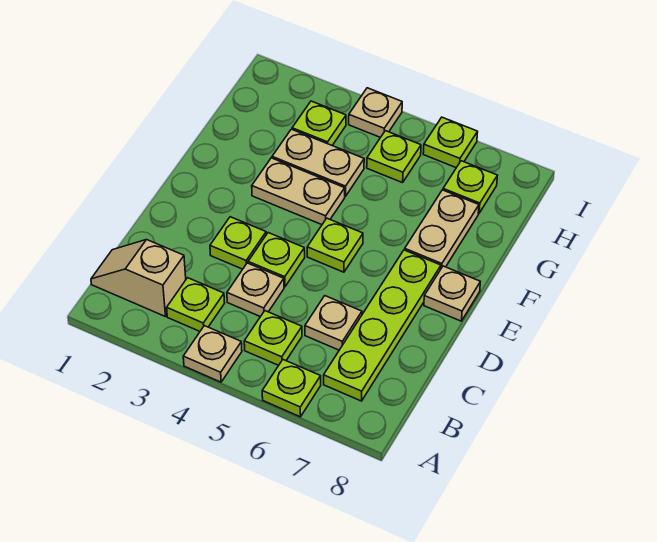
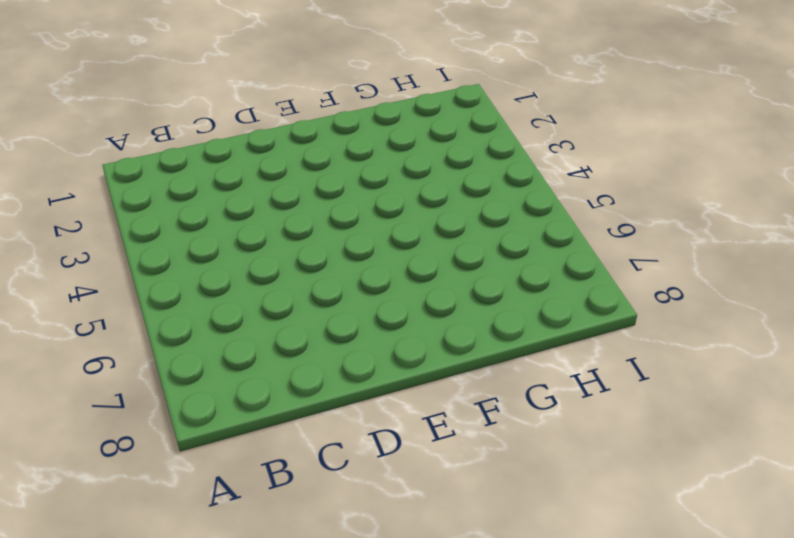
none -> tan 1x1 plate [183,326,242,382]
none -> lime 1x1 plate [262,360,321,417]
none -> tan 1x2 slope [91,240,186,317]

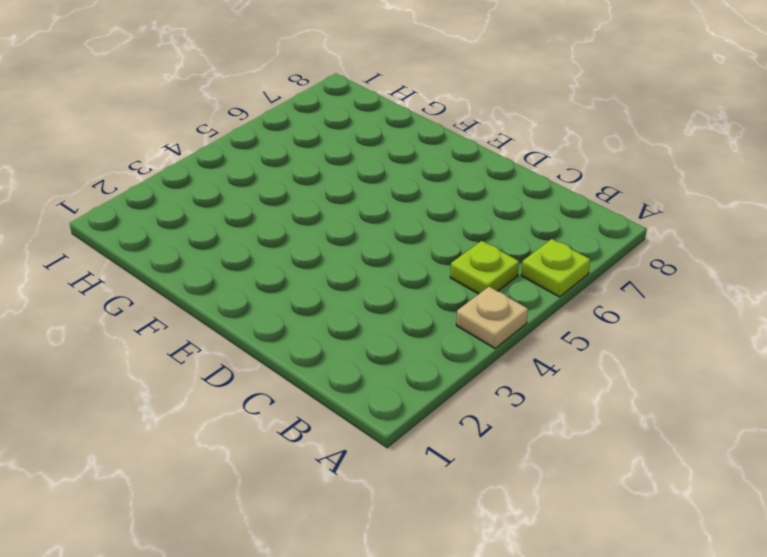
none -> tan 1x2 slope [91,240,186,317]
none -> lime 1x1 plate [167,278,225,331]
none -> lime 1x4 plate [324,250,441,401]

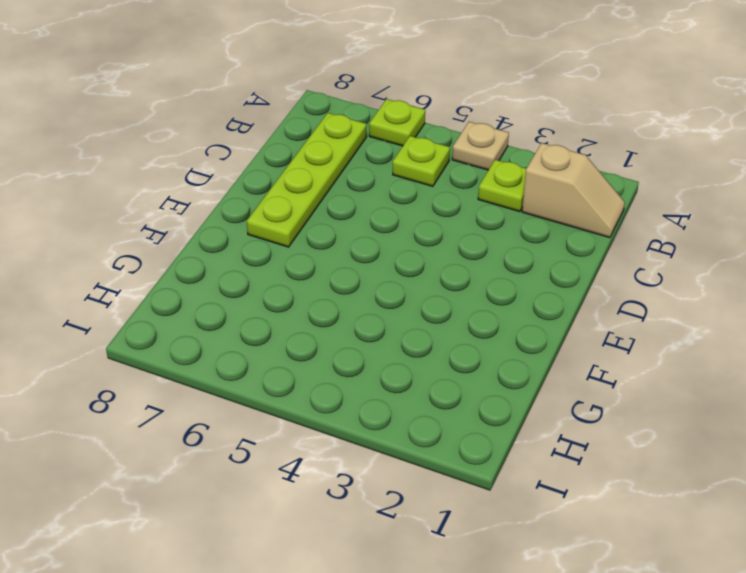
none -> tan 1x1 plate [227,263,284,317]
none -> tan 1x1 plate [305,296,362,350]
none -> lime 1x1 plate [210,217,266,269]

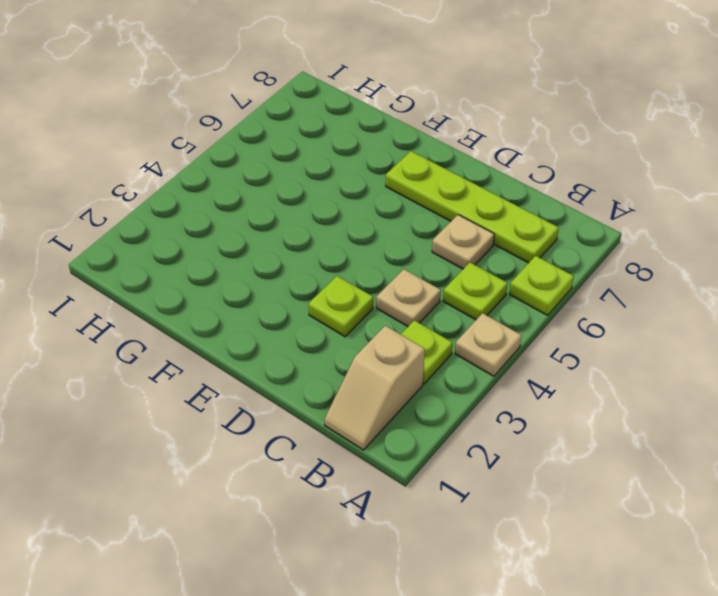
none -> lime 1x1 plate [248,233,305,287]
none -> lime 1x1 plate [307,218,363,272]
none -> tan 1x1 plate [424,266,480,321]

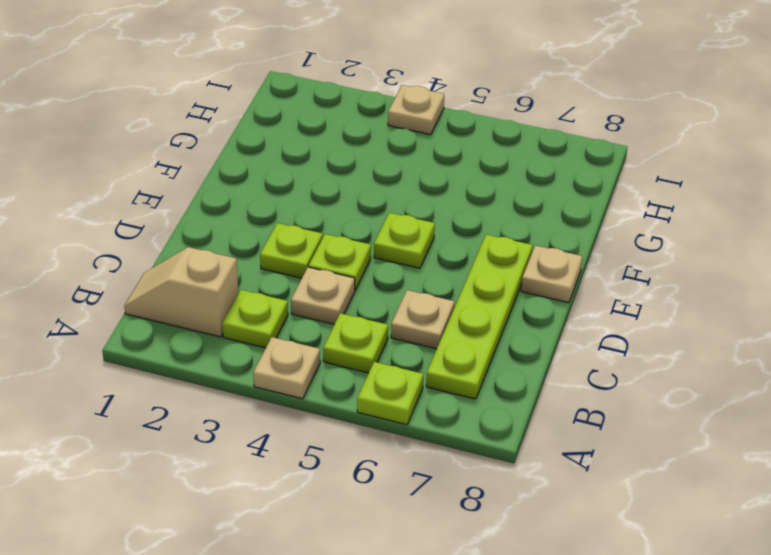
none -> tan 1x2 plate [252,158,345,225]
none -> tan 1x2 plate [405,190,479,268]
none -> tan 1x2 plate [272,129,364,197]

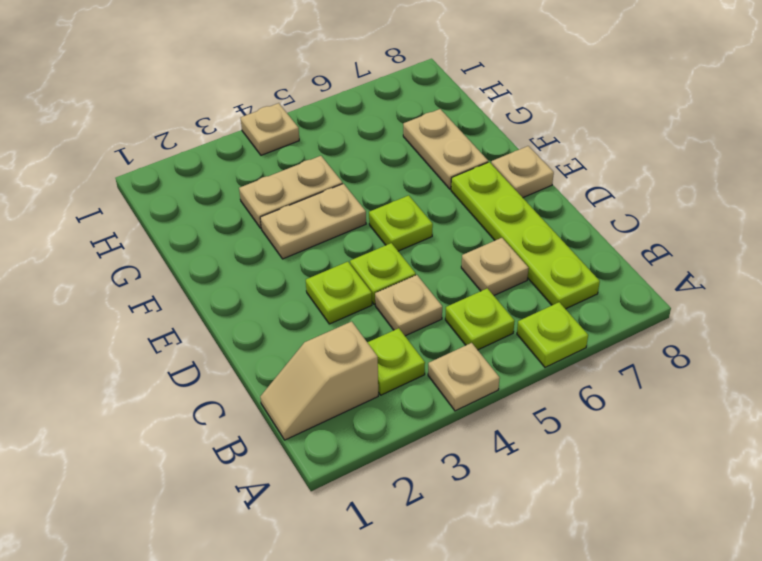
none -> lime 1x1 plate [292,101,346,145]
none -> lime 1x1 plate [367,131,421,183]
none -> lime 1x1 plate [443,161,497,213]

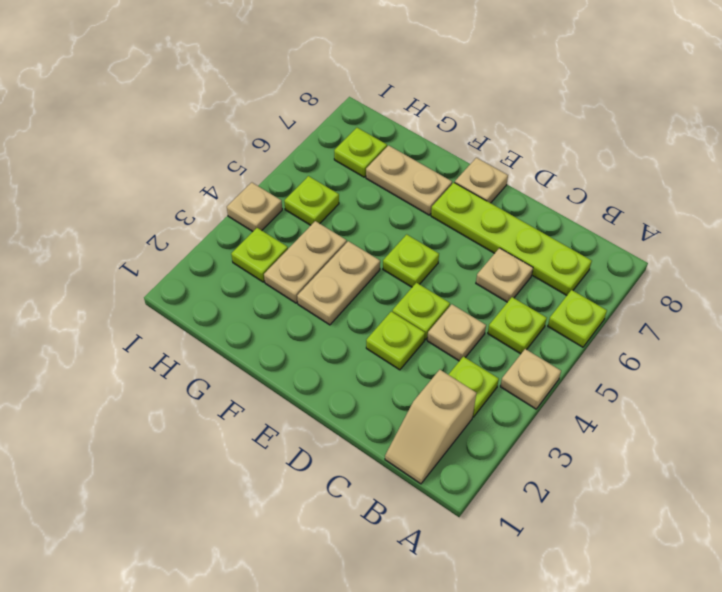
none -> lime 1x1 plate [423,117,478,168]

